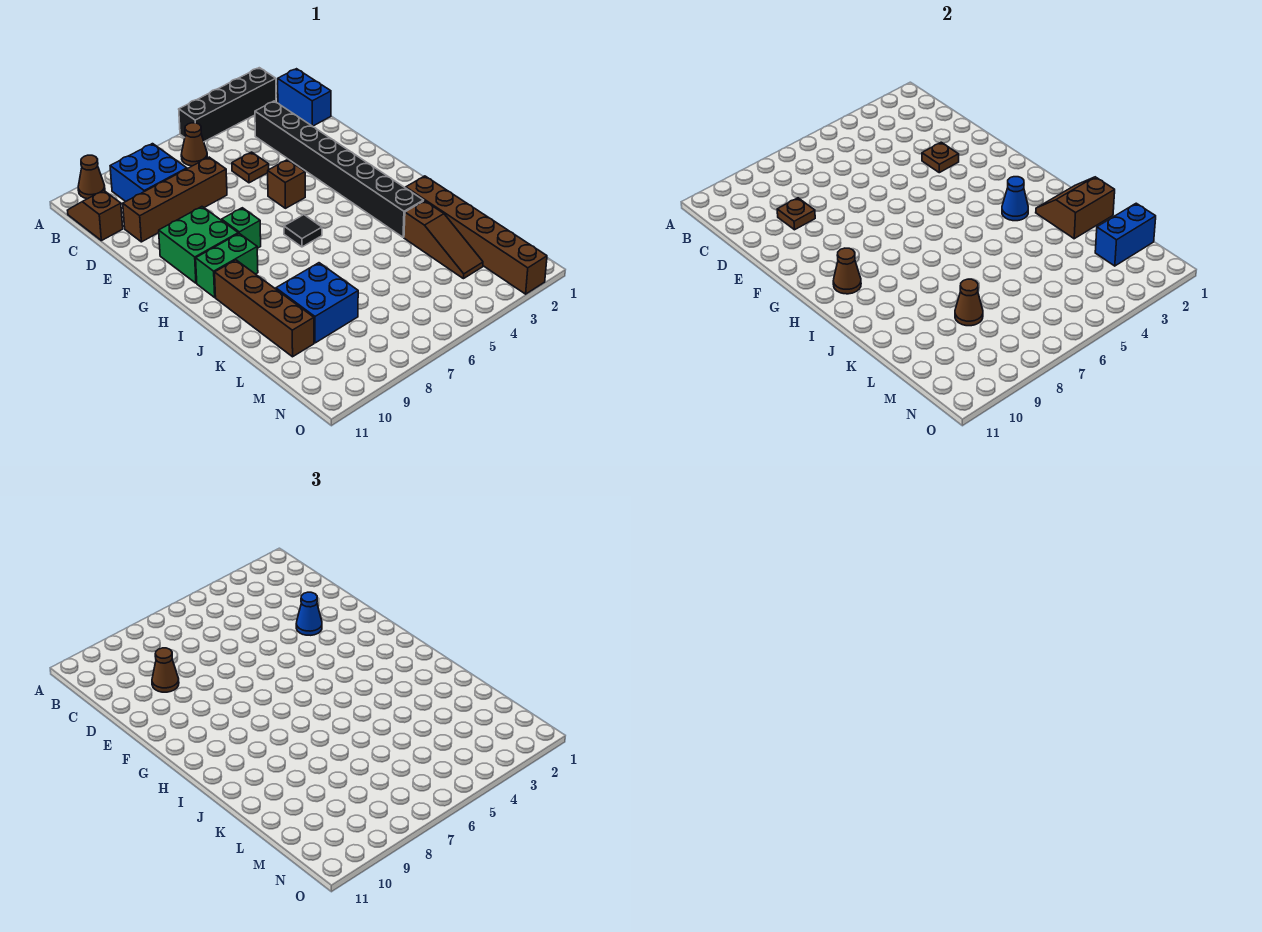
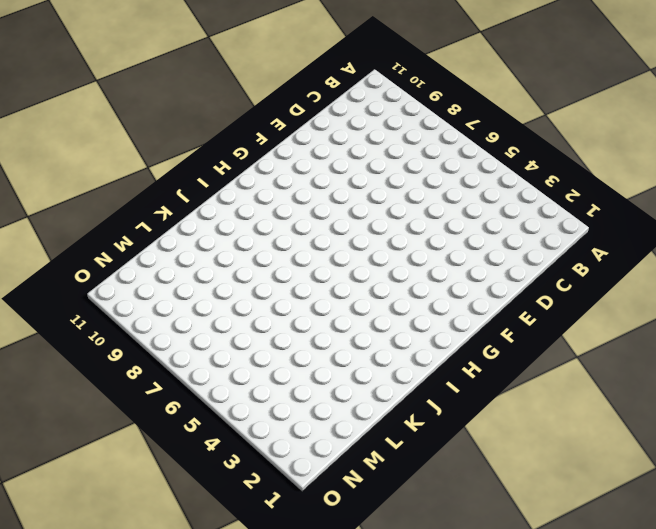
none -> black 1x4 brick [179,68,276,142]
none -> brown 1x1 cone [78,155,105,199]
none -> blue 1x2 brick [278,69,331,126]

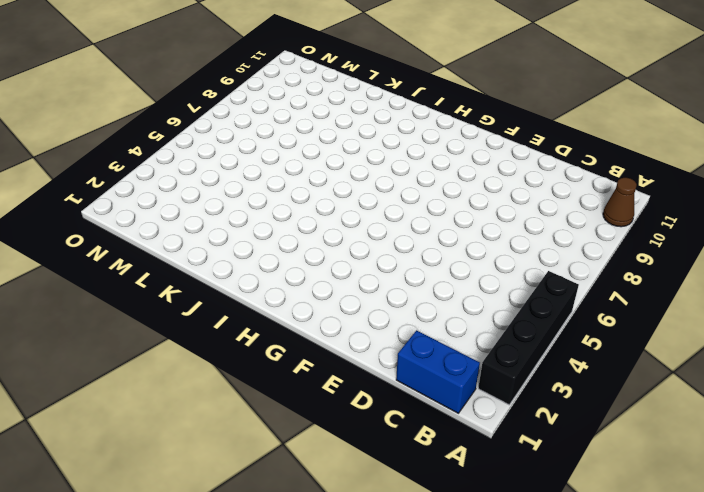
none -> brown 1x1 cone [181,123,207,166]
none -> blue 2x2 brick [110,144,187,202]
none -> brown 1x2 slope [68,190,123,241]

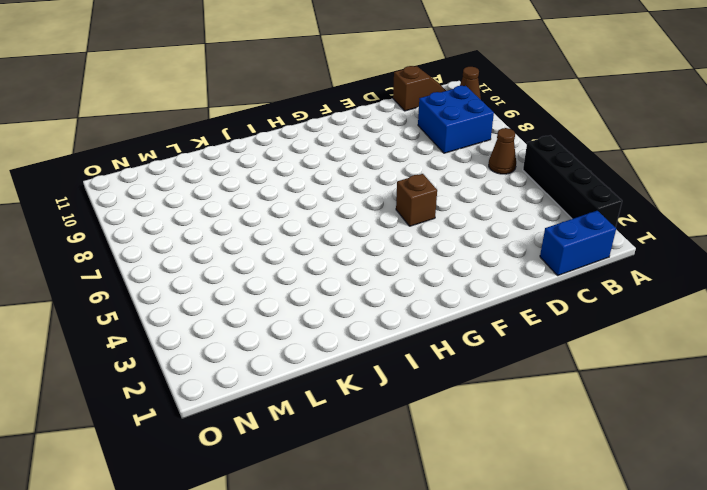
none -> black 1x8 brick [255,101,423,237]
none -> brown 1x1 plate [232,152,269,183]
none -> brown 1x4 brick [123,157,227,242]

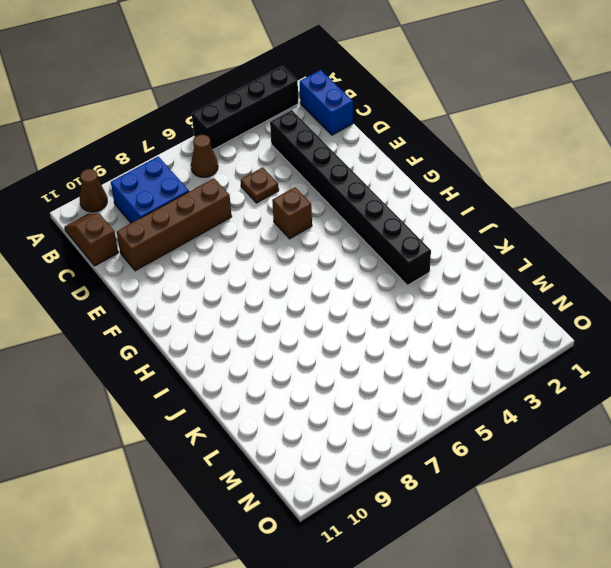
none -> green 2x2 brick [159,207,238,283]
none -> green 1x1 brick [222,208,261,248]
none -> black 1x1 tile [284,215,322,247]

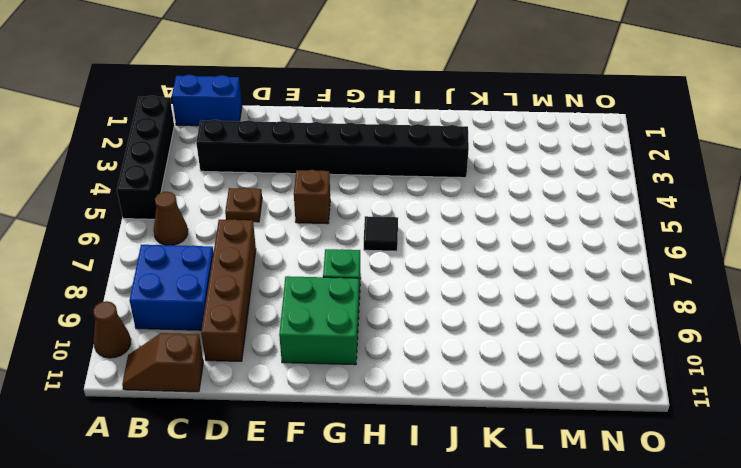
none -> green 1x2 brick [196,234,258,297]
none -> brown 1x4 brick [215,260,314,357]
none -> brown 1x6 brick [406,176,547,294]

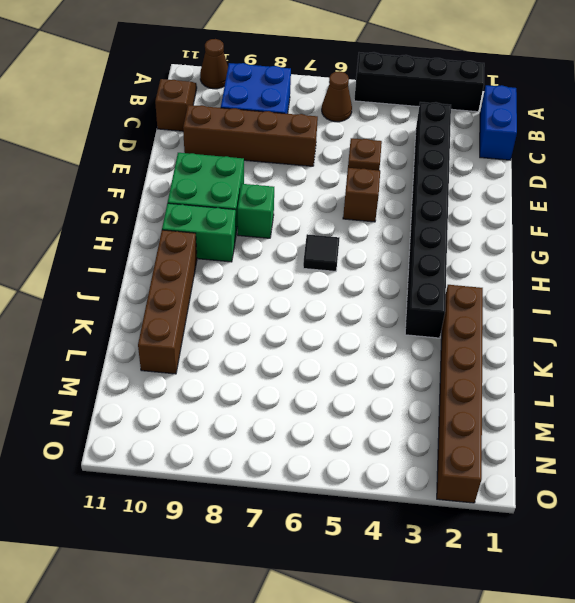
none -> brown 1x3 slope [404,201,483,279]
none -> blue 2x2 brick [276,263,358,343]
none -> brown 1x1 plate [777,198,815,230]

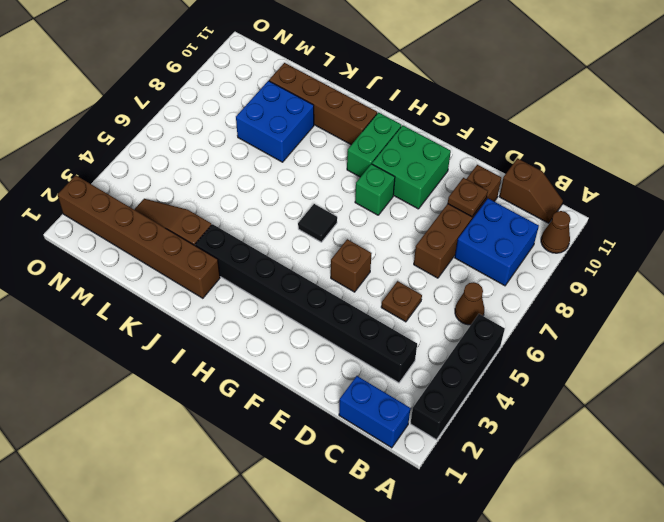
none -> brown 1x1 plate [922,142,959,173]
none -> brown 1x1 cone [833,248,861,294]
none -> blue 1x1 cone [1002,177,1028,221]

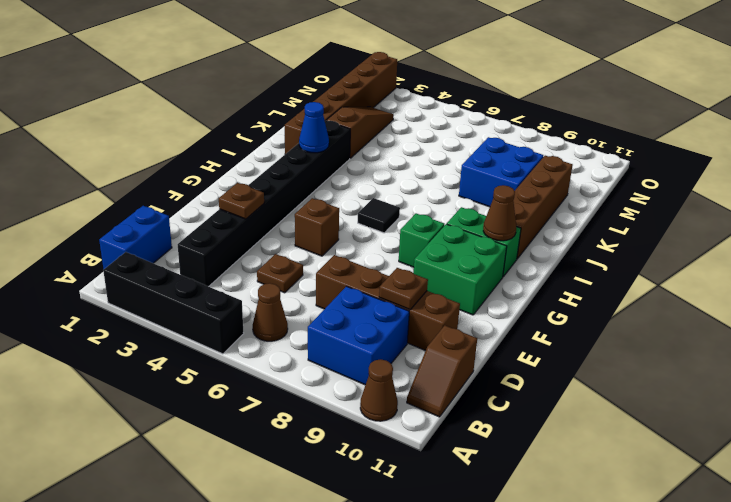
none -> brown 2x2 slope [1036,177,1115,239]
none -> brown 1x1 cone [955,279,983,326]
none -> blue 1x2 brick [1095,203,1156,266]

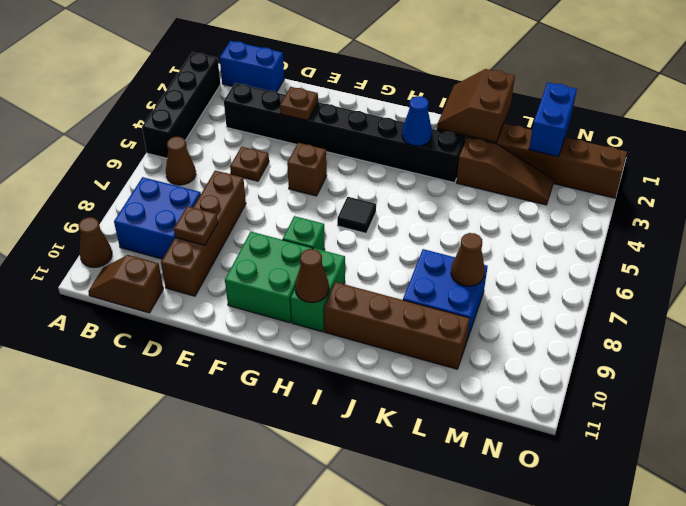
none -> brown 1x1 cone [152,648,179,692]
none -> blue 1x1 cone [296,592,322,635]

